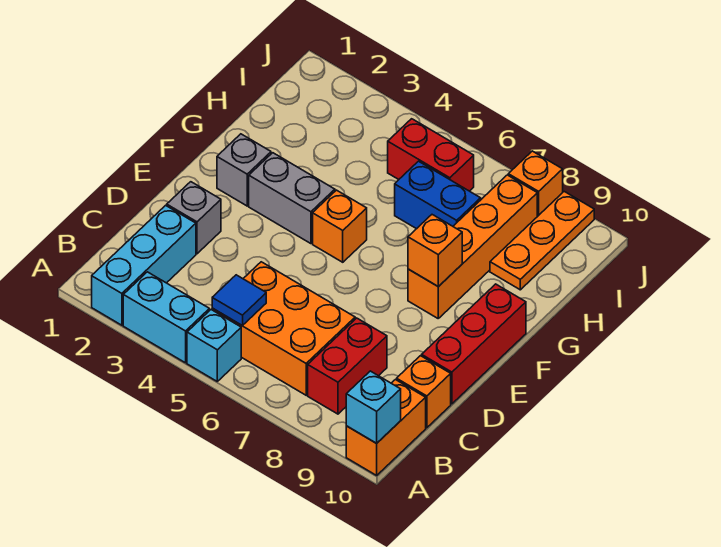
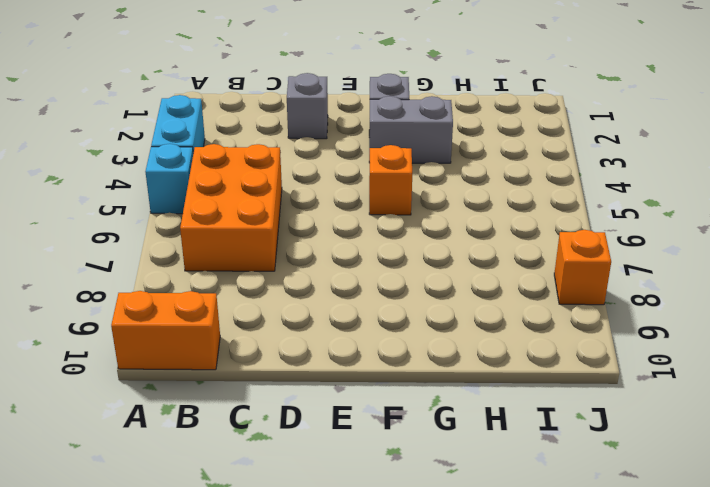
grey 1x2 brick [369,96,453,163] -> grey 1x2 brick turned to [249,153,335,244]
none -> cyan 1x3 brick [92,205,196,325]
none -> red 1x2 brick [308,318,387,414]
none -> orange 1x1 brick [397,356,451,428]

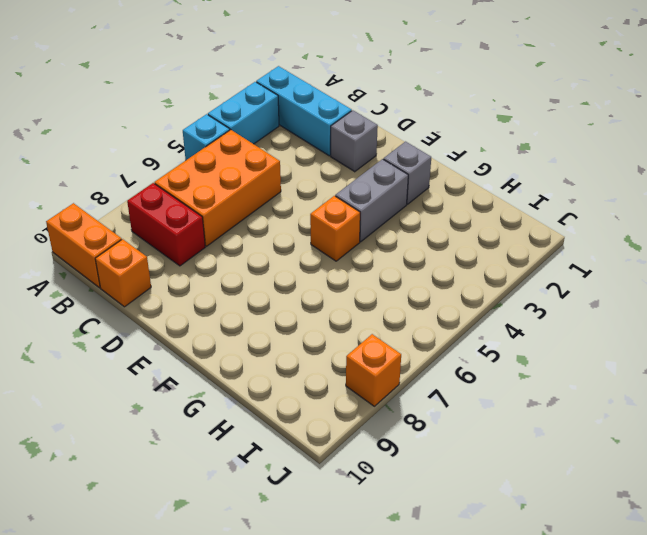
none -> red 1x3 brick [422,284,526,404]
none -> orange 1x4 brick [408,175,537,318]
none -> blue 1x2 brick [395,161,481,229]

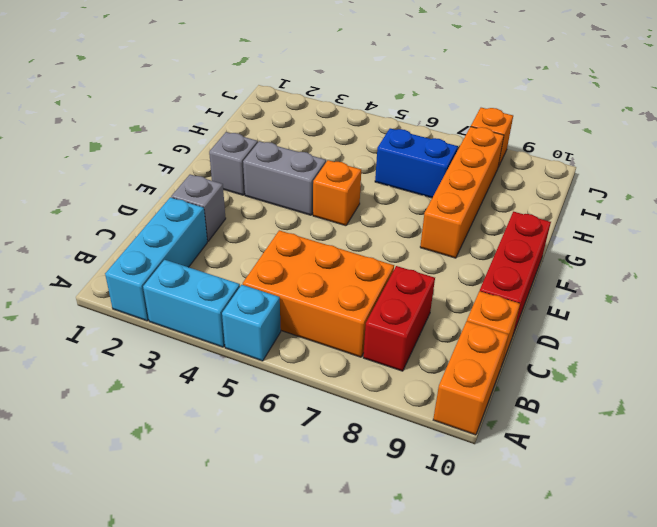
none -> orange 1x3 plate [490,192,594,290]
none -> red 1x2 brick [388,119,474,191]
none -> cyan 1x1 brick [346,371,401,443]

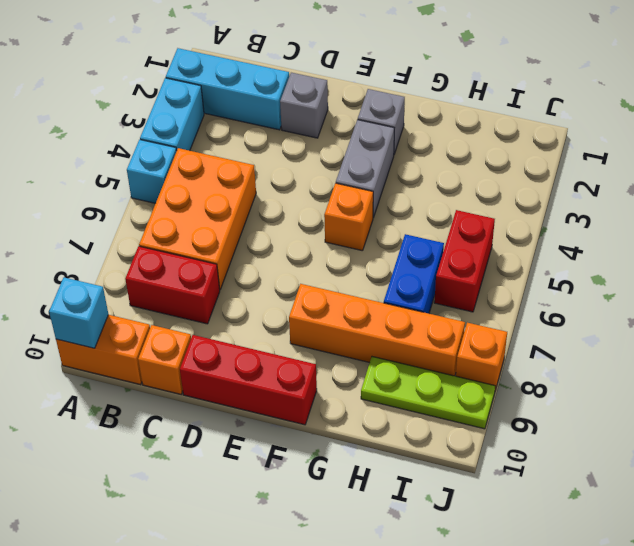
lime 1x3 plate [361,357,495,429] -> orange 1x3 plate [490,192,594,290]
none -> blue 1x1 tile [212,275,266,326]
none -> orange 1x1 brick [408,215,462,287]

